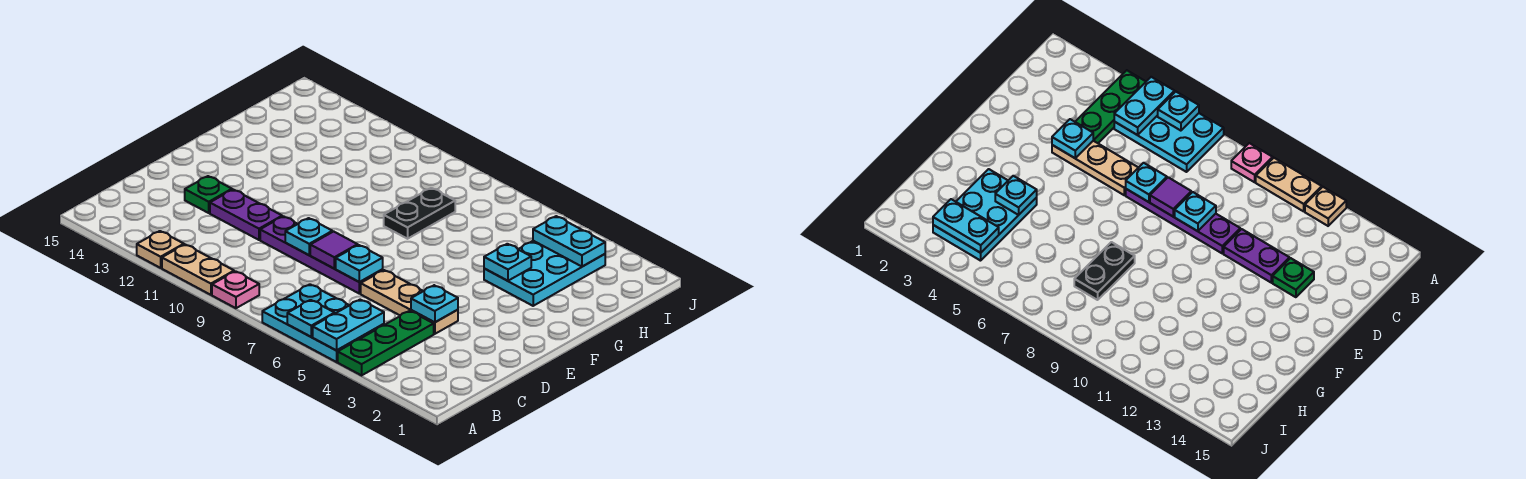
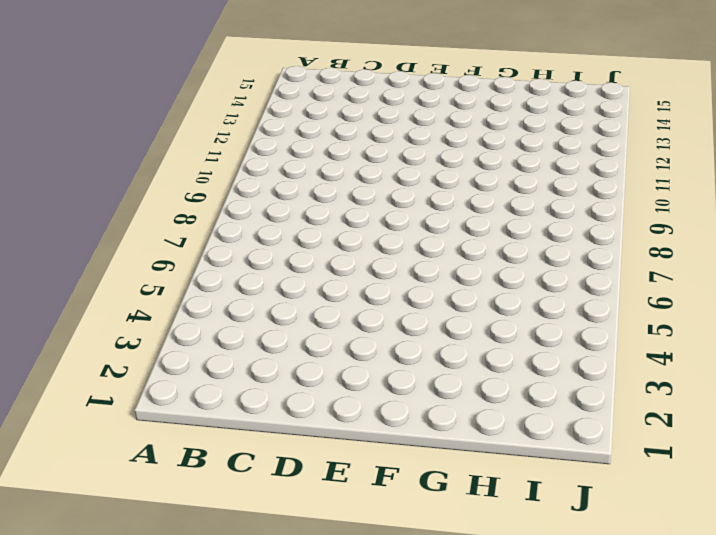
none -> green 1x3 plate [338,311,434,375]
none -> cyan 2x3 plate [262,284,384,362]
none -> pink 1x1 plate [212,271,259,308]

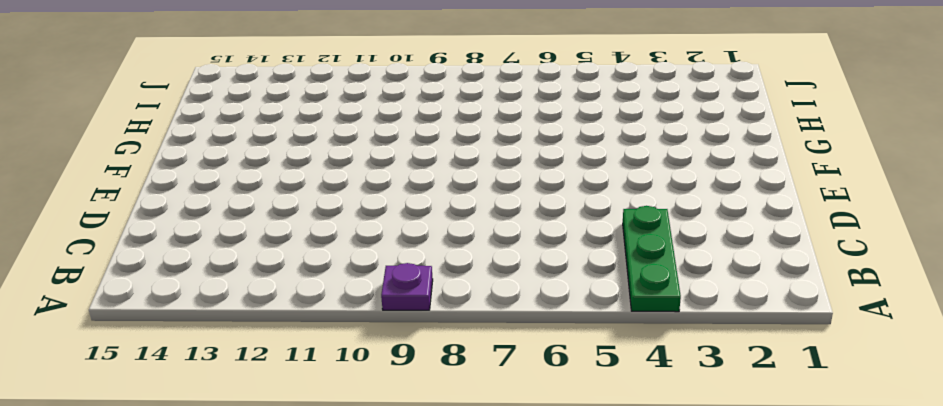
purple 1x1 plate [381,263,433,310] -> pink 1x1 plate [212,271,259,308]
none -> cyan 2x3 plate [262,284,384,362]
none -> tan 1x2 plate [162,245,234,295]
none -> tan 1x1 plate [137,231,184,268]

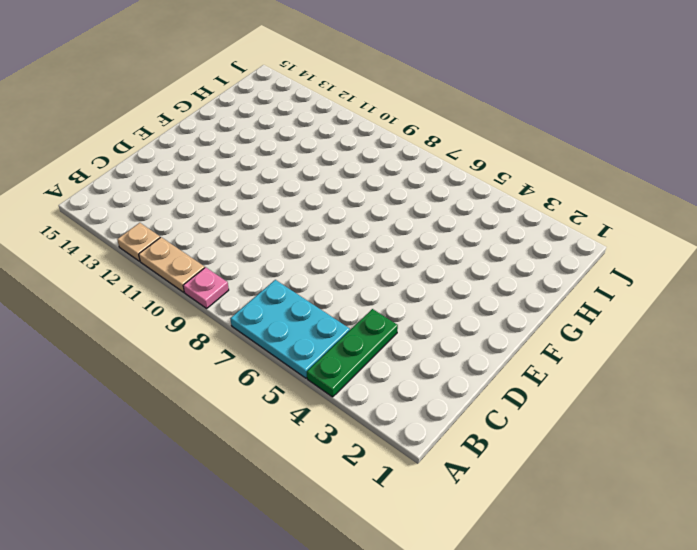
none -> tan 1x3 plate [361,270,458,334]
none -> purple 1x4 plate [260,216,383,294]
none -> purple 1x2 plate [210,190,282,240]

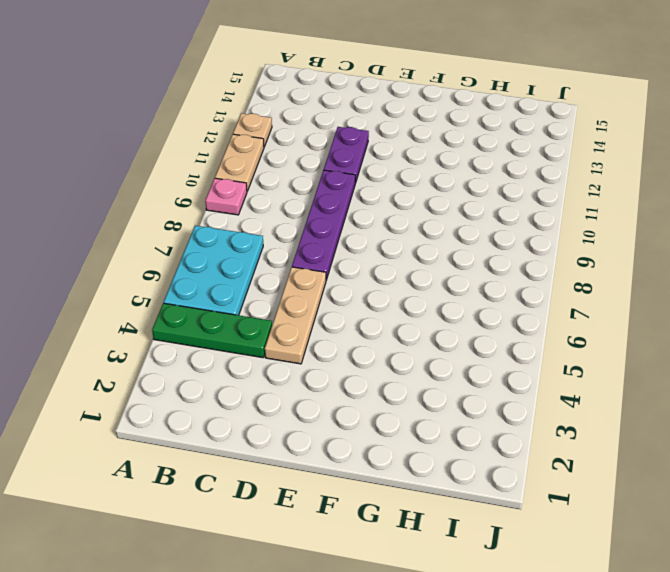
none -> green 1x1 plate [185,176,232,213]
none -> cyan 2x3 plate [484,241,605,306]
none -> black 1x2 plate [384,188,455,239]

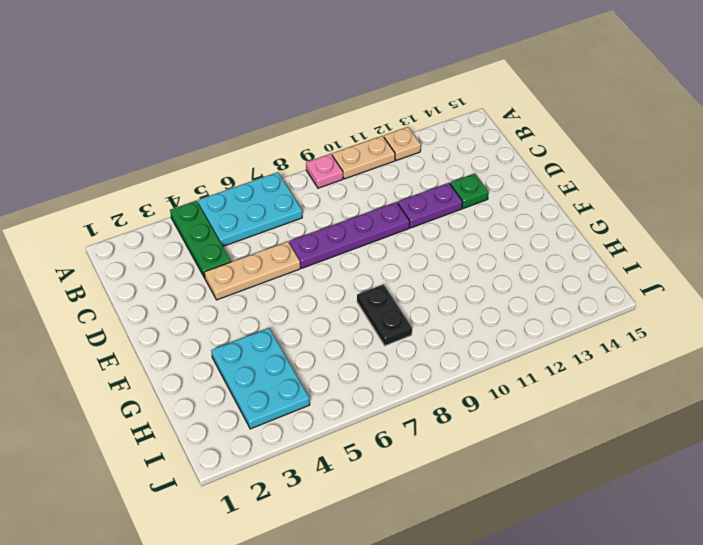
none -> cyan 1x2 plate [313,300,384,351]
none -> cyan 1x1 plate [287,300,335,337]
none -> cyan 1x1 plate [411,285,458,322]

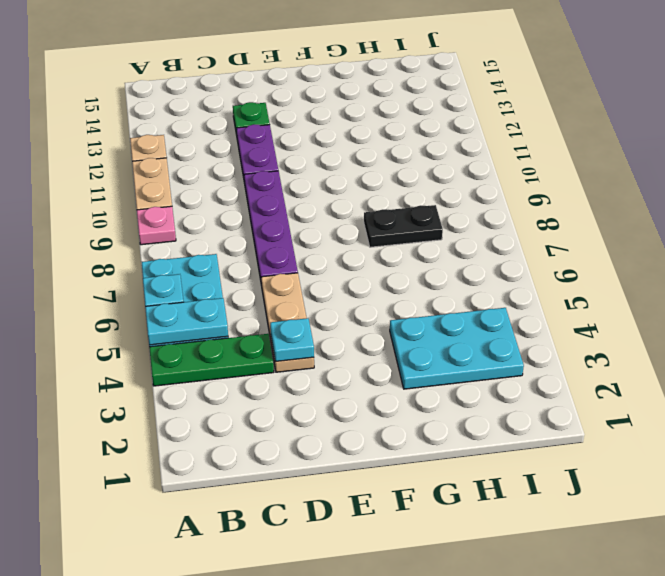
none -> cyan 1x1 plate [336,245,383,282]
none -> purple 1x1 tile [310,231,358,268]
none -> cyan 1x1 plate [285,218,332,255]

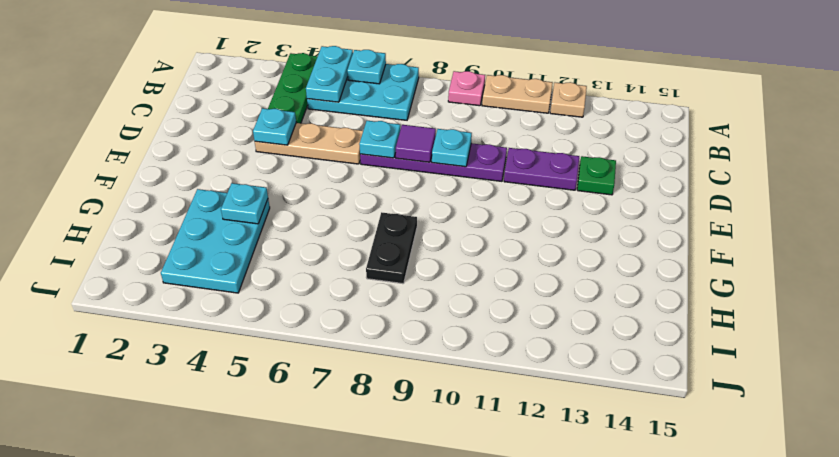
none -> cyan 1x2 plate [533,216,605,267]

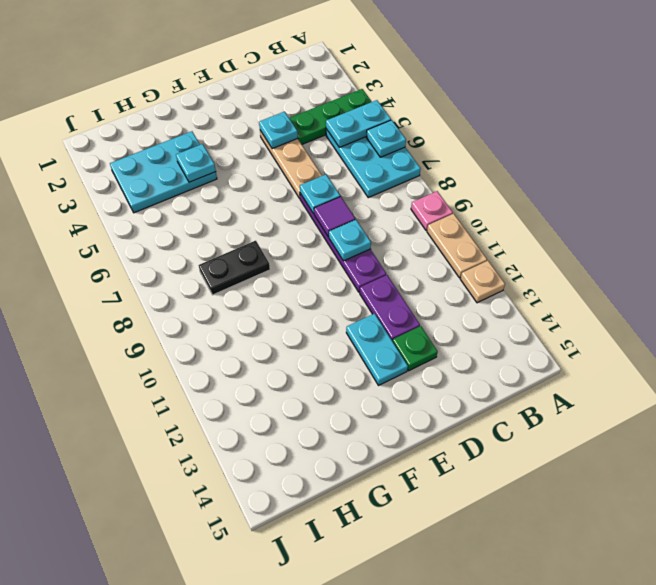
cyan 1x2 plate [346,314,408,385] -> cyan 1x2 plate moved to [533,216,605,267]

